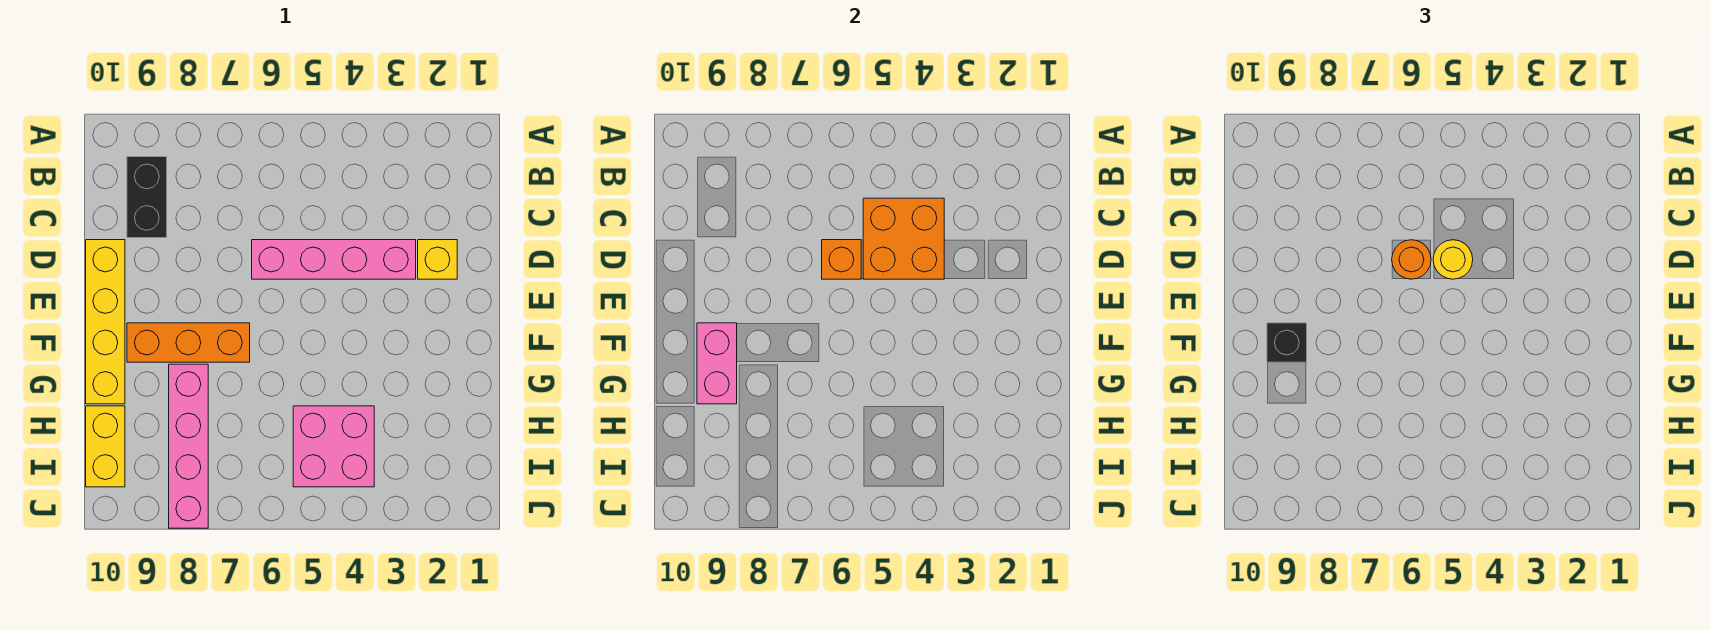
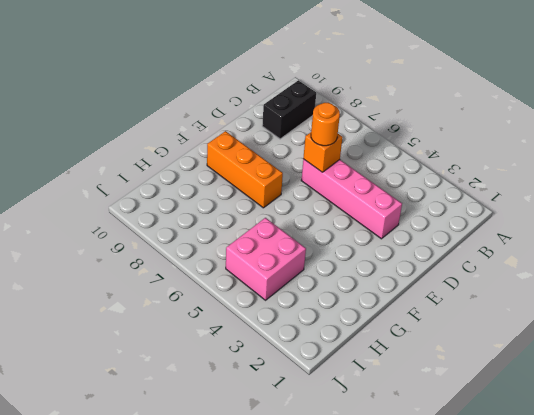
none -> yellow 1x1 brick [418,240,457,279]
none -> yellow 1x4 brick [86,240,125,404]
none -> pink 1x4 brick [169,364,208,528]

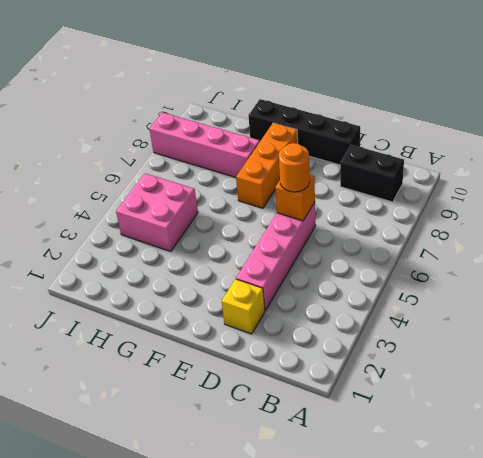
black 1x4 brick [248,99,360,165] -> yellow 1x4 brick [86,240,125,404]
none -> yellow 1x2 brick [86,406,125,487]
none -> orange 2x2 brick [863,198,944,279]
none -> pink 1x2 brick [697,323,737,404]

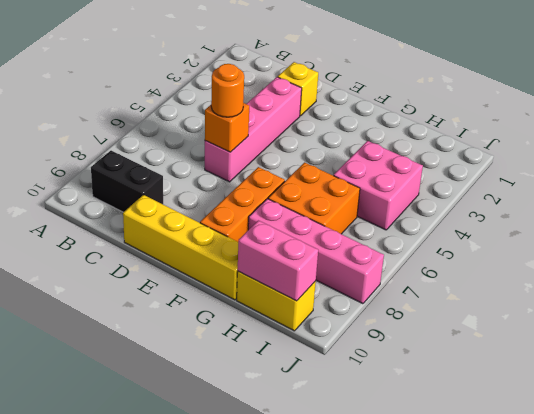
orange 2x2 brick [268,163,360,234] -> orange 2x2 brick moved to [863,198,944,279]
pink 1x2 brick [238,221,318,301] -> pink 1x2 brick moved to [697,323,737,404]
none -> yellow 1x1 round brick [1433,240,1473,279]
none -> black 1x1 brick [1267,323,1307,362]

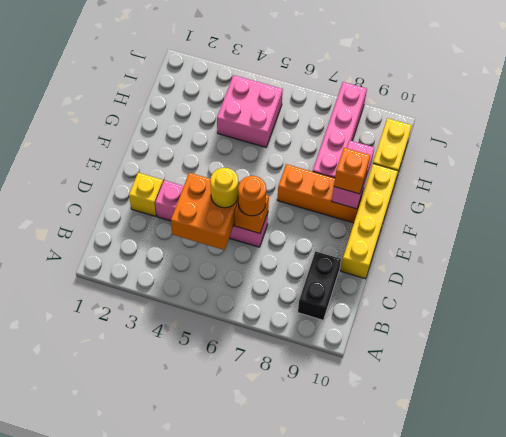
orange 1x1 brick [334,148,370,194] -> black 1x1 brick [1267,323,1307,362]

